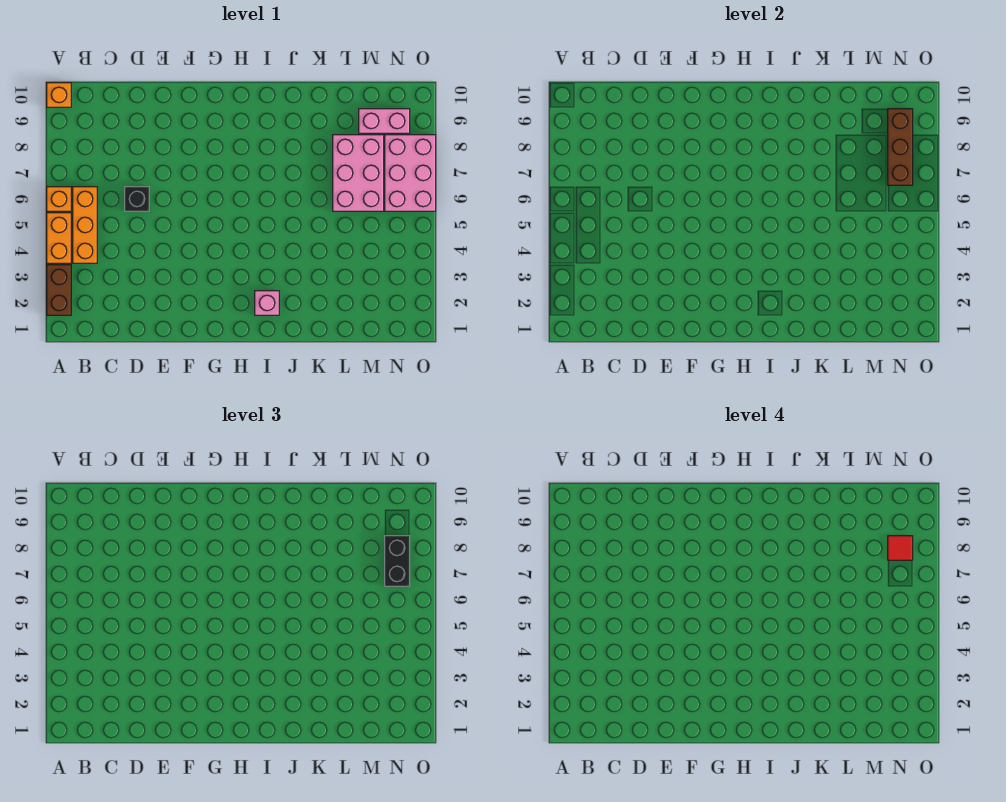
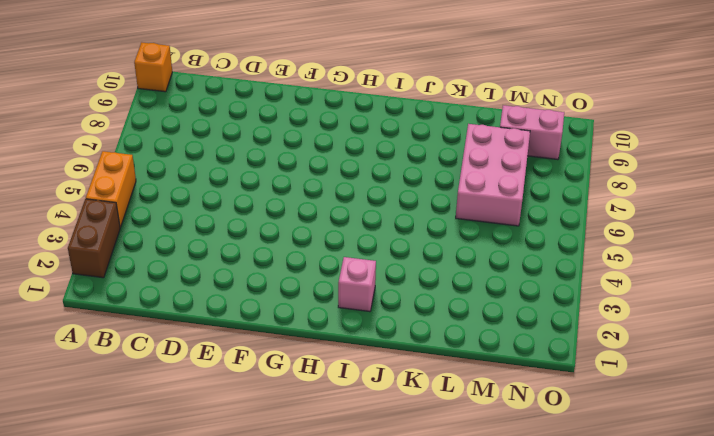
none -> orange 1x1 brick [47,187,71,211]
none -> orange 1x3 brick [73,187,97,263]
none -> black 1x1 brick [125,187,149,211]

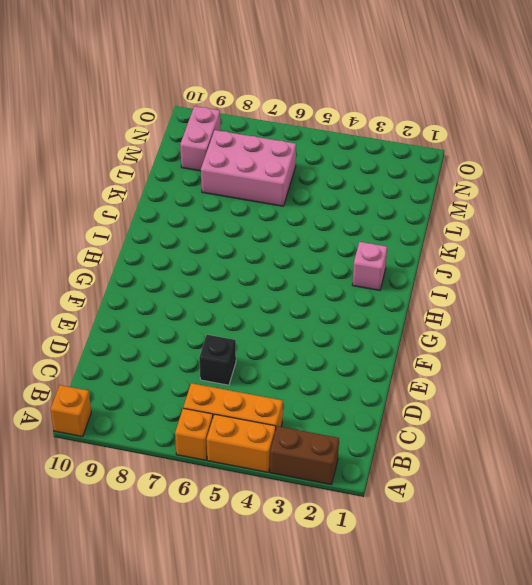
none -> pink 2x3 brick [385,135,436,211]
none -> brown 1x3 brick [888,109,913,185]
none -> black 1x2 brick [385,536,410,586]

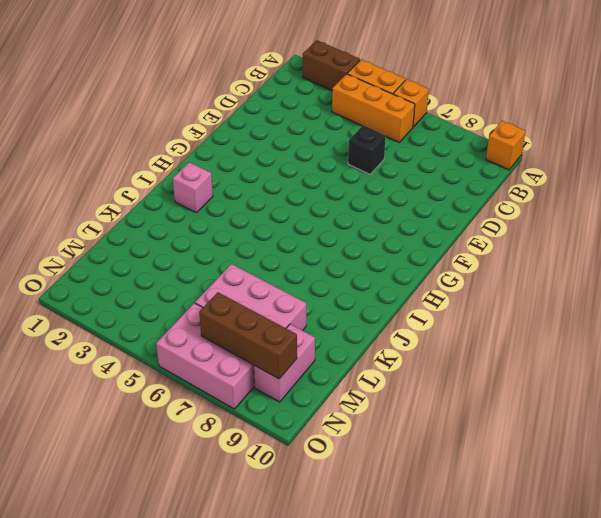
none -> black 1x2 brick [385,536,410,586]
none -> red 1x1 tile [888,536,913,560]

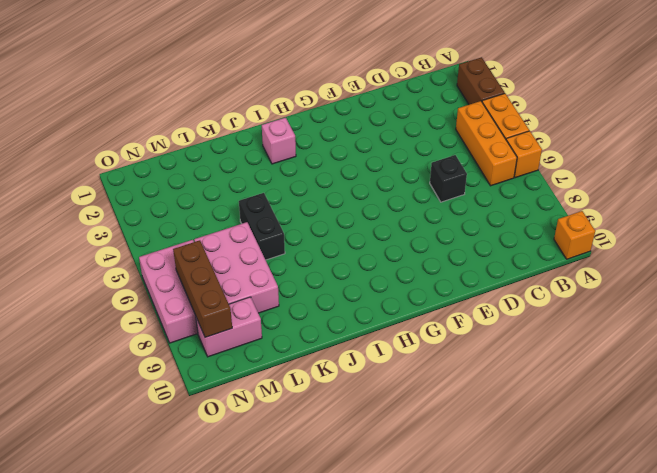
black 1x2 brick [239,193,285,260] -> black 1x2 brick moved to [385,536,410,586]
none -> red 1x1 tile [888,536,913,560]

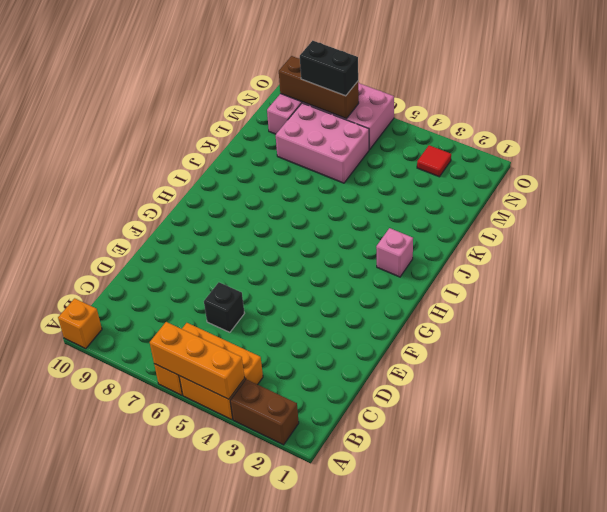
orange 1x3 brick [150,322,245,399] -> none
red 1x1 tile [417,145,451,177] -> red 1x1 tile moved to [888,536,913,560]

